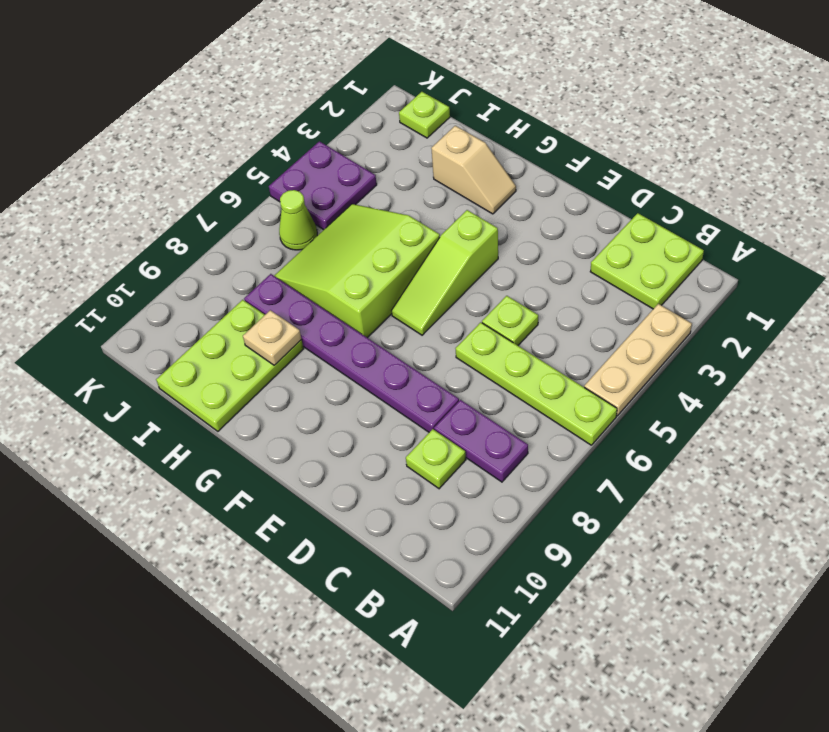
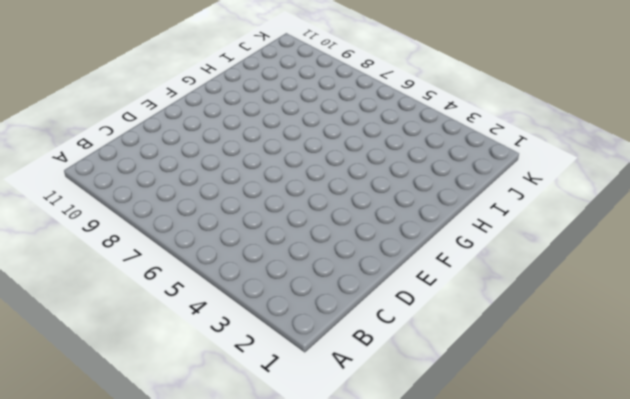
none -> tan 1x3 plate [584,304,692,416]
none -> lime 1x4 plate [456,322,617,445]
none -> lime 2x2 plate [590,213,704,309]

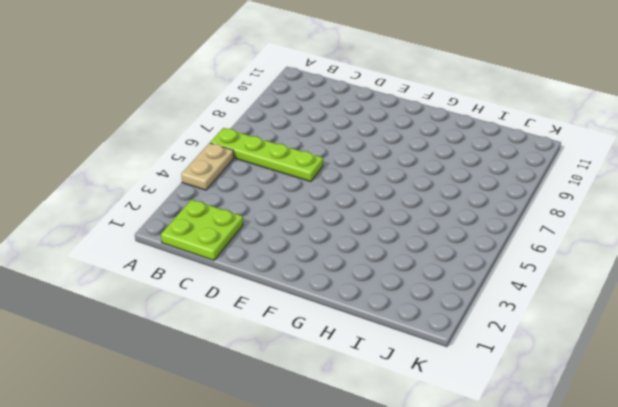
tan 1x2 plate [181,143,234,190] -> tan 1x3 plate [584,304,692,416]
none -> purple 1x2 plate [434,400,528,482]
none -> lime 1x1 plate [406,429,466,489]
none -> lime 1x1 plate [482,296,538,345]

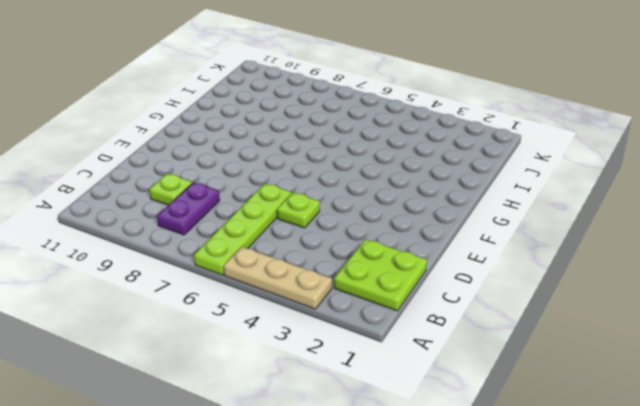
none -> purple 1x6 plate [244,274,459,432]
none -> lime 1x3 slope [392,210,498,335]
none -> tan 1x2 slope [431,126,516,214]

